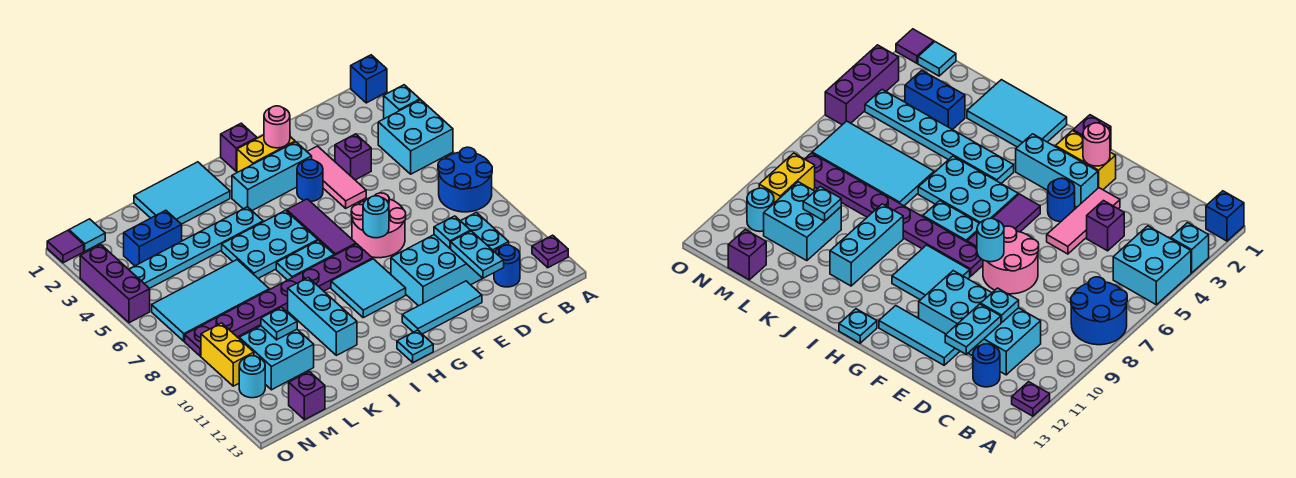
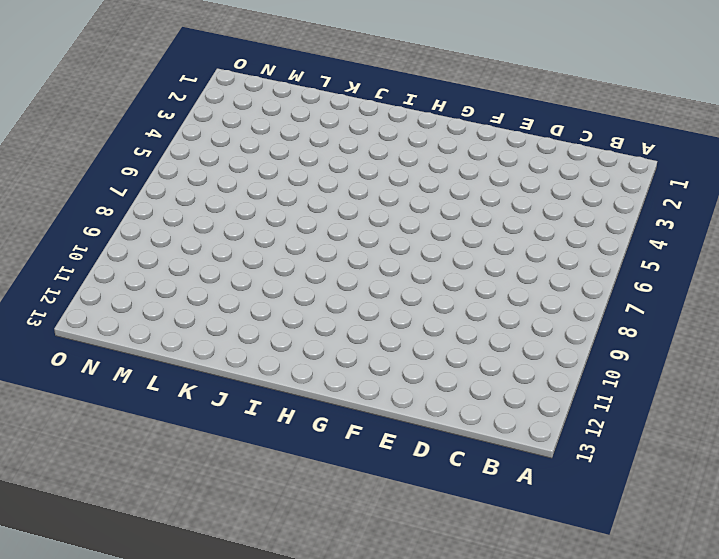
none -> blue 1x1 brick [351,55,387,103]
none -> cyan 1x1 brick [384,85,420,119]
none -> cyan 2x2 brick [378,100,453,174]
none -> blue 2x2 round brick [438,147,492,212]

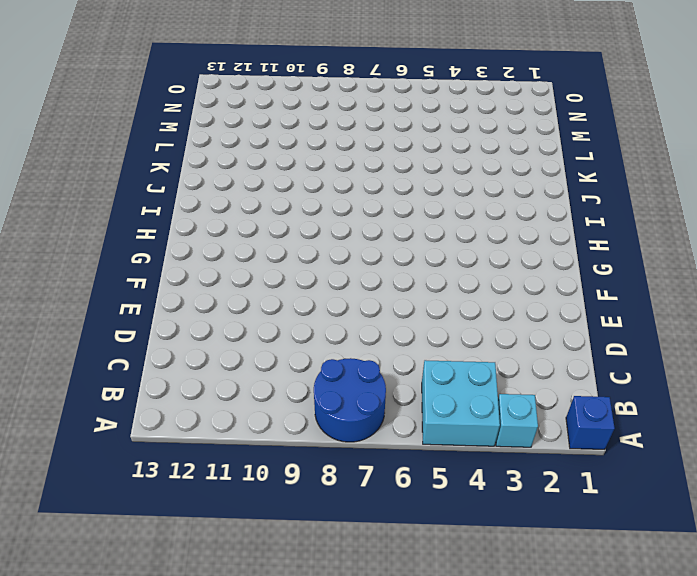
none -> purple 1x1 plate [532,235,568,268]
none -> cyan 2x4 brick [391,212,509,306]
none -> blue 1x1 round brick [494,245,520,287]
none -> purple 1x1 brick [335,134,371,180]

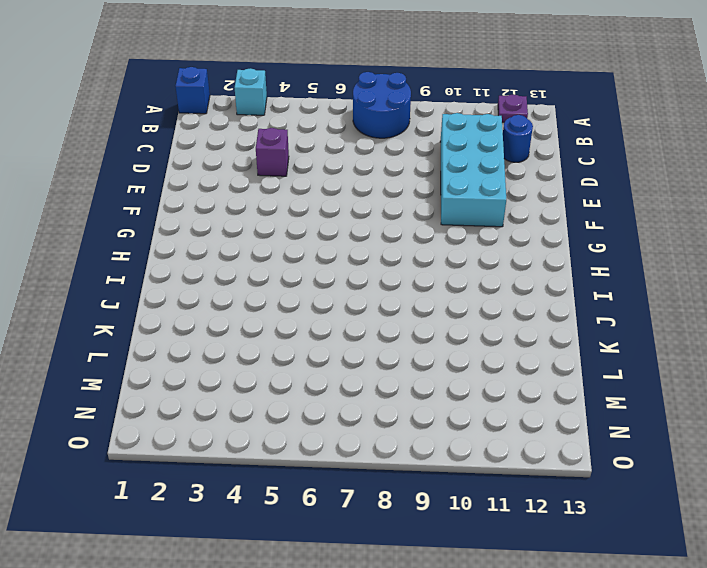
none -> cyan 2x2 brick [378,100,453,174]
none -> pink 1x3 tile [307,146,366,208]
none -> pink 2x2 round brick [351,193,406,258]
none -> cyan 1x3 tile [402,281,482,334]

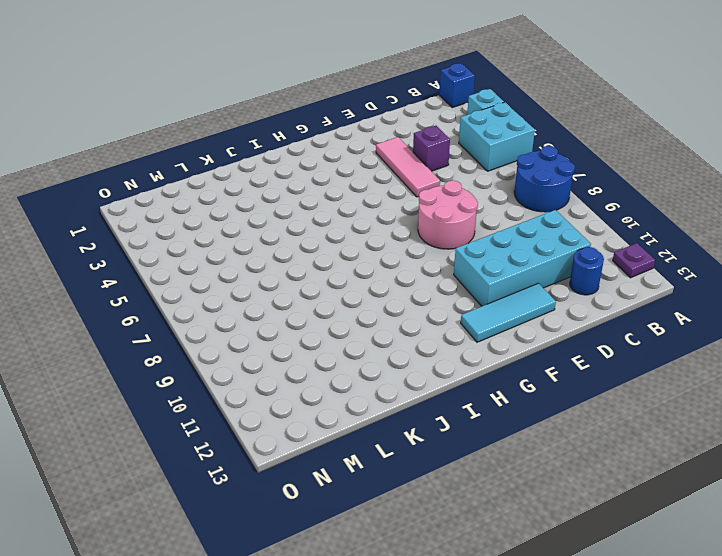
none -> yellow 1x2 brick [237,135,295,172]
none -> cyan 1x3 brick [232,142,312,210]
none -> blue 1x1 round brick [297,160,323,202]
none -> purple 1x1 brick [221,123,257,171]

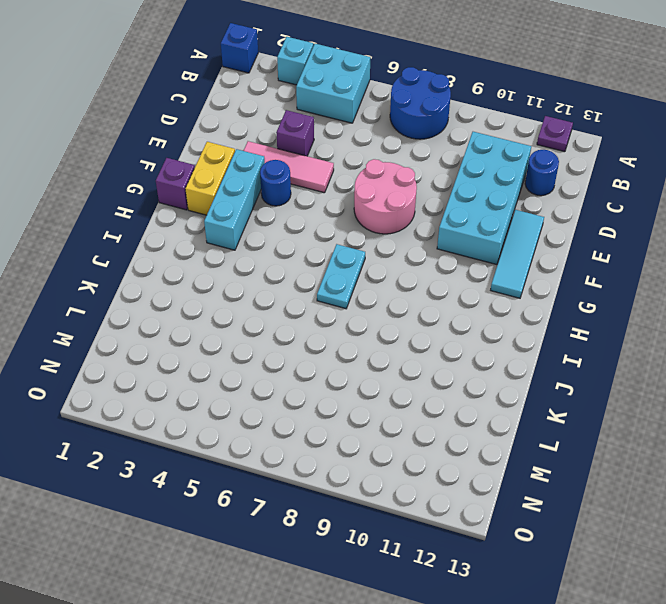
none -> purple 1x3 tile [287,199,356,255]
none -> purple 1x8 plate [185,244,373,356]
none -> cyan 2x2 tile [331,259,406,318]
none -> cyan 2x3 plate [222,210,318,279]

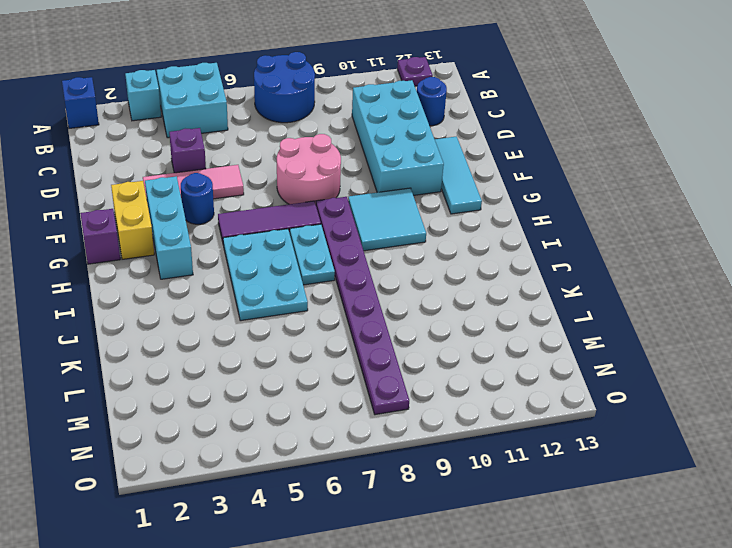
none -> cyan 1x1 plate [397,330,433,362]
none -> cyan 2x3 tile [134,162,230,224]
none -> cyan 1x6 plate [129,207,263,288]
none -> cyan 1x3 brick [288,277,357,355]

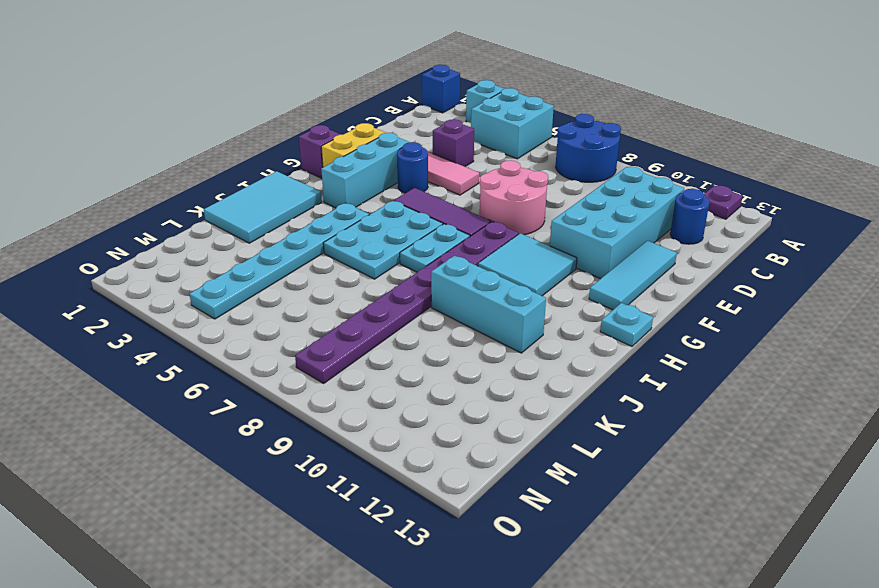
none -> cyan 2x4 tile [152,260,269,341]
none -> blue 1x2 brick [124,210,182,266]
none -> cyan 2x2 brick [239,326,314,390]
none -> purple 1x1 brick [289,372,325,420]

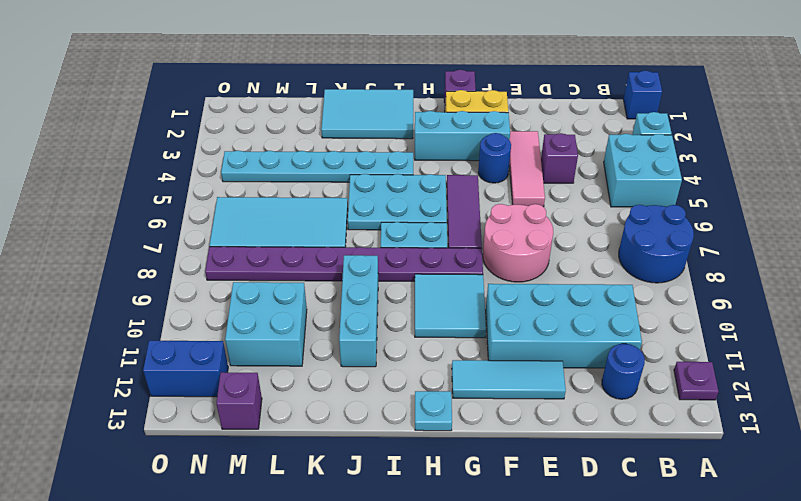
blue 1x2 brick [143,341,228,397] -> blue 1x2 brick moved to [124,210,182,266]
none -> cyan 1x1 tile [69,219,105,251]
none -> yellow 1x2 brick [201,323,254,386]
none -> cyan 1x1 round brick [239,356,265,398]
none -> purple 1x1 tile [47,230,84,263]

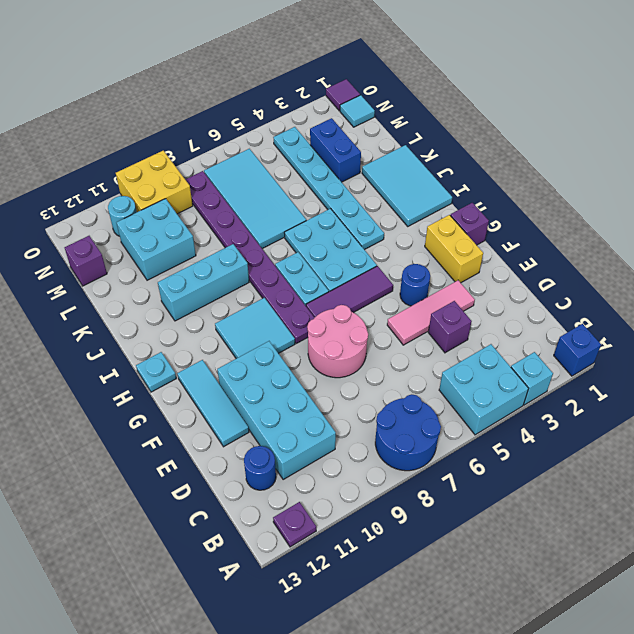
yellow 2x2 brick [116,151,193,214] -> yellow 1x2 brick [201,323,254,386]
none -> cyan 1x3 brick [232,142,312,210]
none -> purple 1x3 brick [80,245,150,323]
none -> cyan 1x1 plate [434,216,471,248]
none -> cyan 1x2 plate [451,231,504,278]

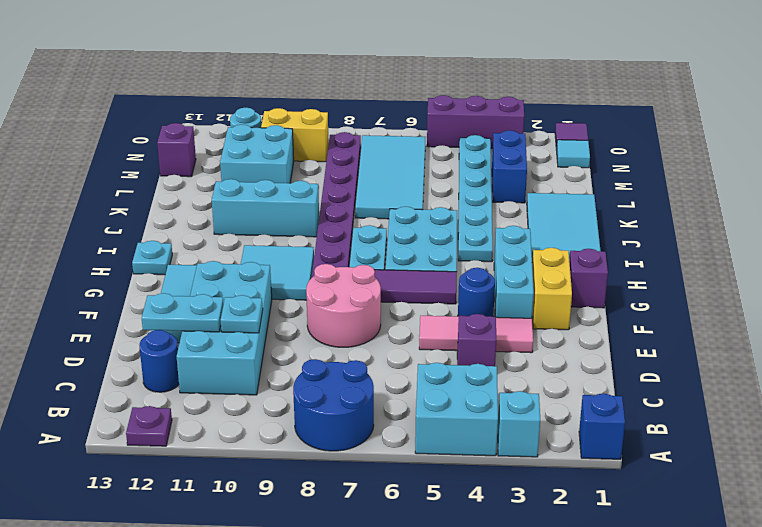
none -> pink 1x1 round brick [264,106,290,148]
none -> cyan 1x1 round brick [363,196,389,238]
none -> cyan 1x1 plate [261,307,297,340]

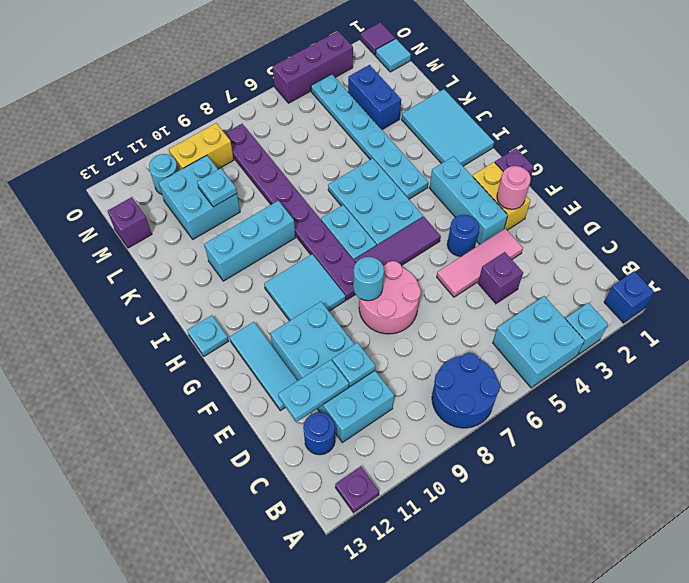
none -> cyan 2x4 tile [152,260,269,341]

